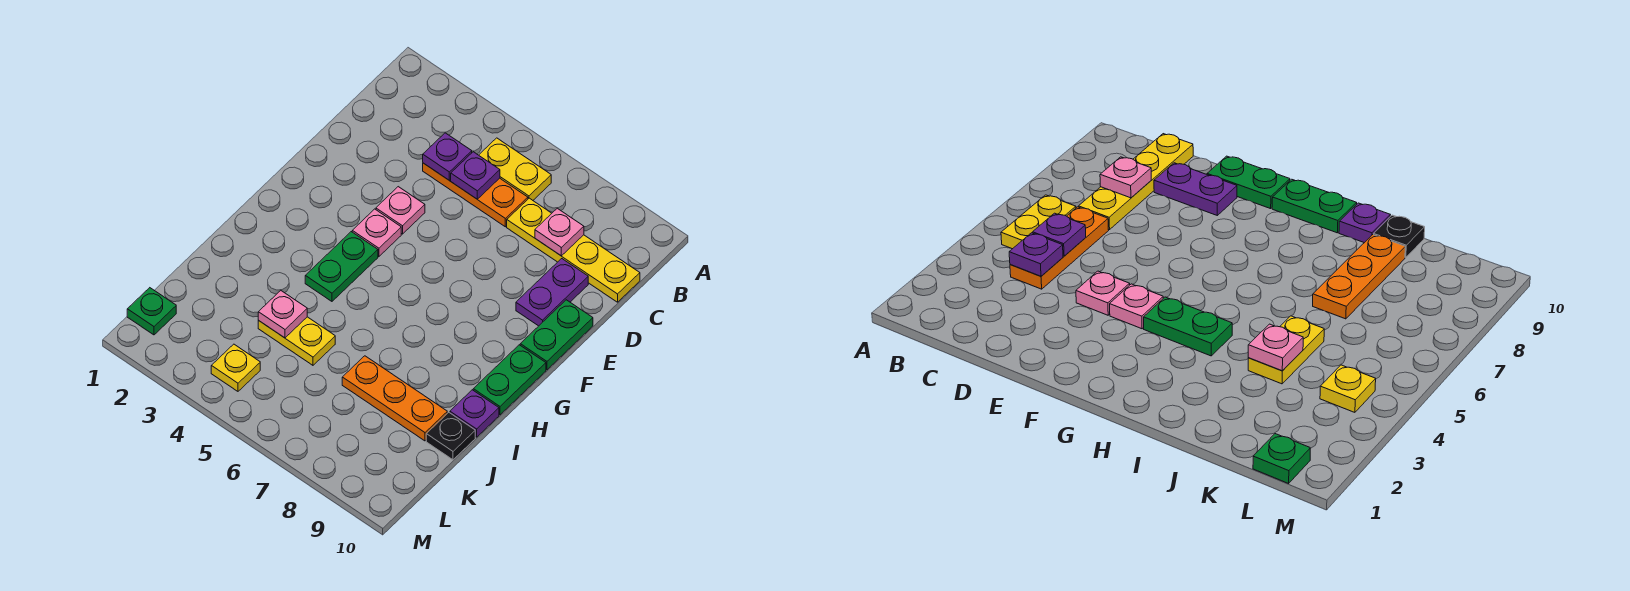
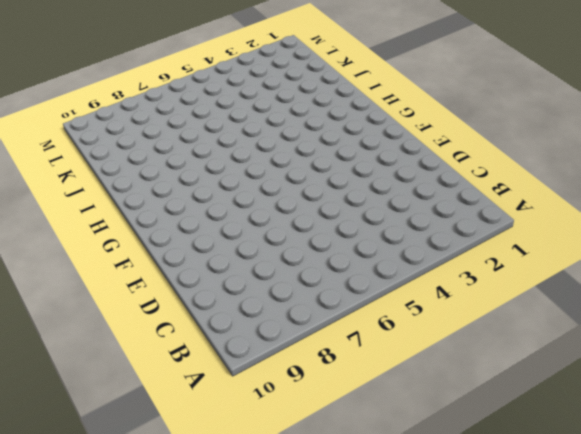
none -> yellow 1x2 plate [479,138,551,200]
none -> orange 1x3 plate [423,163,528,227]
none -> yellow 1x4 plate [507,198,640,302]

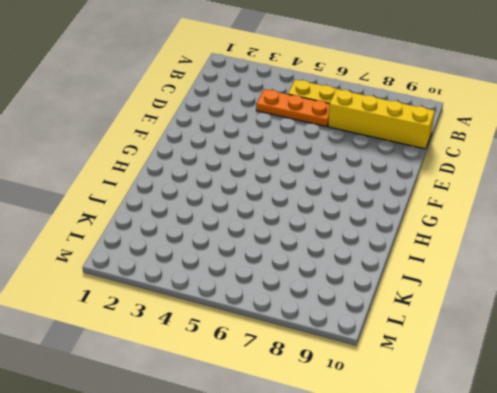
yellow 1x4 brick [328,89,435,149] -> yellow 1x4 plate [507,198,640,302]
none -> purple 1x2 plate [516,259,588,326]
none -> pink 1x1 plate [376,187,425,234]
none -> green 1x2 plate [520,300,593,370]

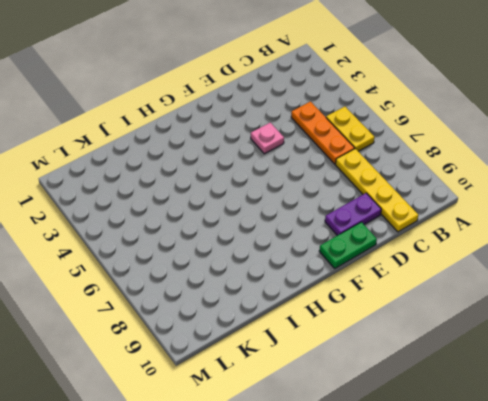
none -> pink 1x1 plate [352,209,401,256]
none -> green 1x2 plate [305,232,378,301]
none -> green 1x2 plate [473,345,546,415]

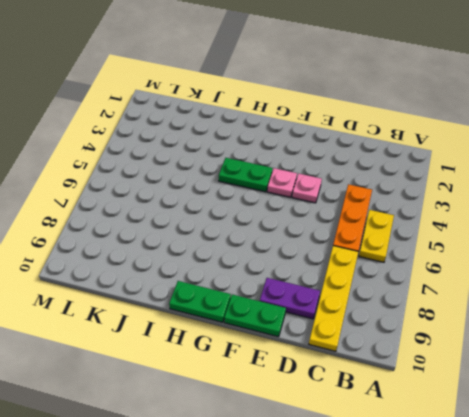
none -> purple 1x1 plate [450,390,499,437]
none -> yellow 1x2 plate [258,317,335,365]
none -> orange 1x3 plate [342,356,447,441]

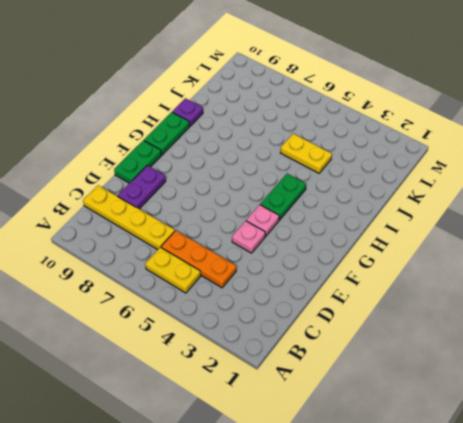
none -> orange 1x3 plate [342,356,447,441]
none -> black 1x1 plate [426,413,475,460]
none -> green 1x1 plate [127,288,176,335]

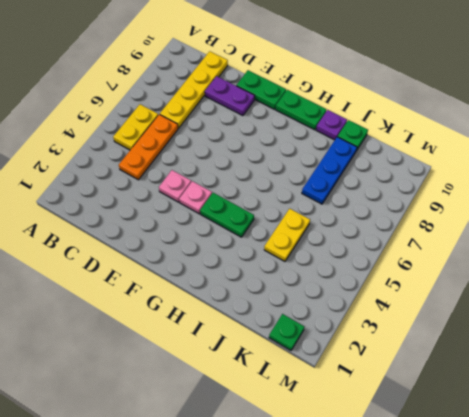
blue 1x3 plate [302,137,357,204] -> orange 1x3 plate [342,356,447,441]
green 1x1 plate [338,120,368,151] -> black 1x1 plate [426,413,475,460]
none -> yellow 1x1 plate [211,344,260,391]
none -> purple 1x1 plate [423,133,472,180]
none -> purple 1x1 plate [451,152,500,199]

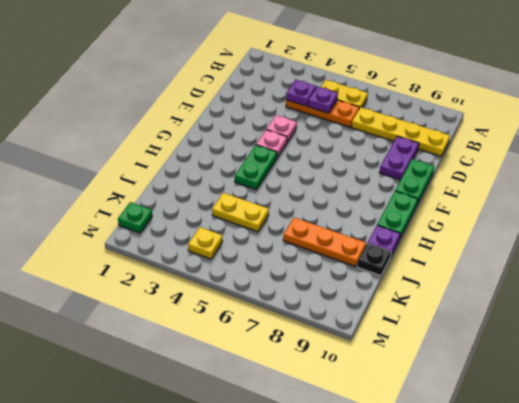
none -> pink 1x1 plate [535,208,584,256]
none -> pink 1x1 plate [258,291,307,338]

